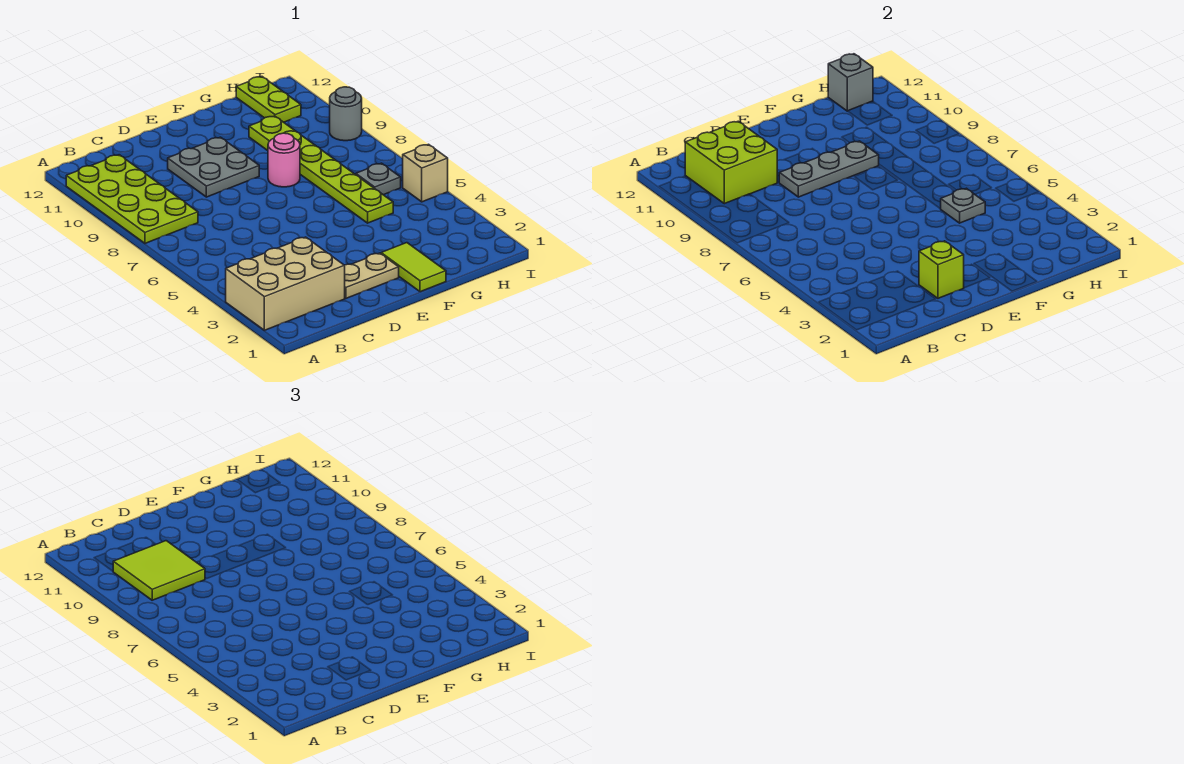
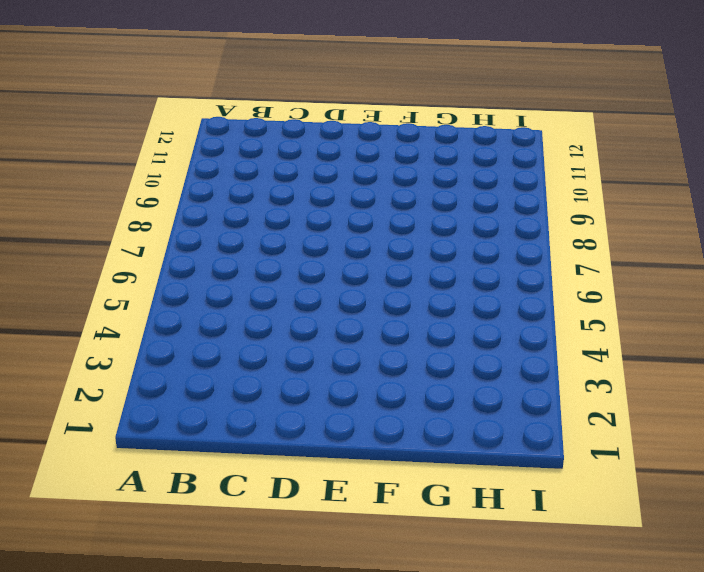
none -> tan 2x3 brick [226,237,345,330]
none -> lime 2x4 plate [66,155,198,243]
none -> tan 1x2 plate [345,253,399,298]

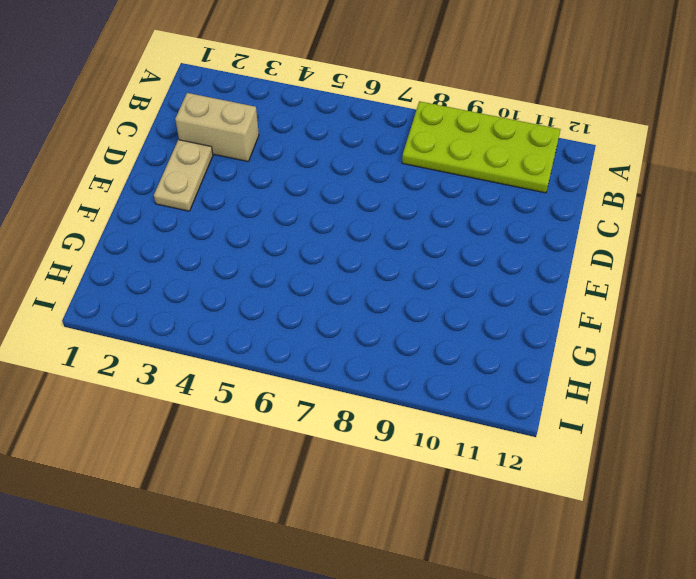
tan 1x2 brick [175,93,259,161] -> tan 2x3 brick [226,237,345,330]
none -> grey 2x2 plate [168,137,259,197]
none -> lime 1x2 tile [381,243,446,292]
none -> pink 1x1 round brick [268,133,300,187]

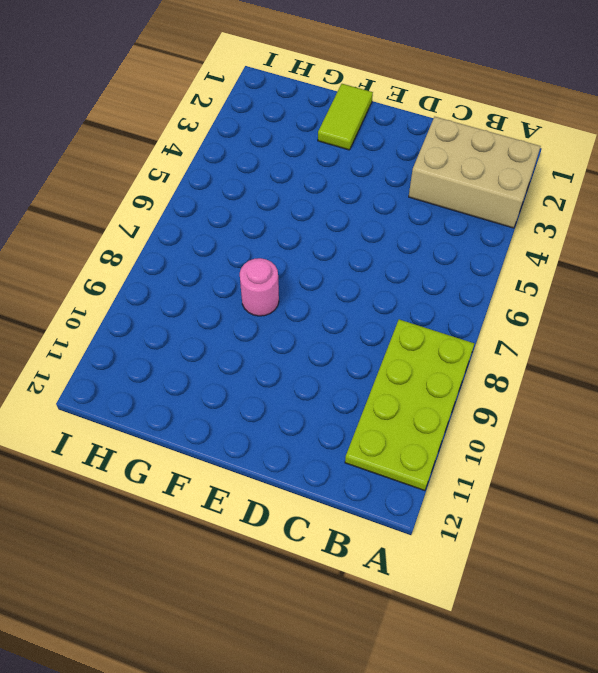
none -> tan 1x2 plate [345,253,399,298]
none -> grey 2x2 plate [168,137,259,197]
none -> lime 1x6 plate [249,116,393,223]

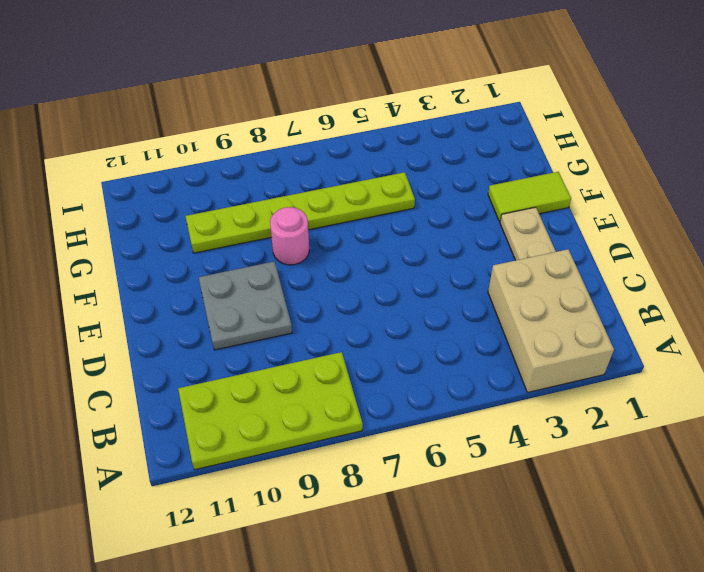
none -> grey 1x1 plate [356,163,401,195]
none -> lime 1x2 plate [236,77,301,122]
none -> tan 1x1 brick [403,144,448,202]

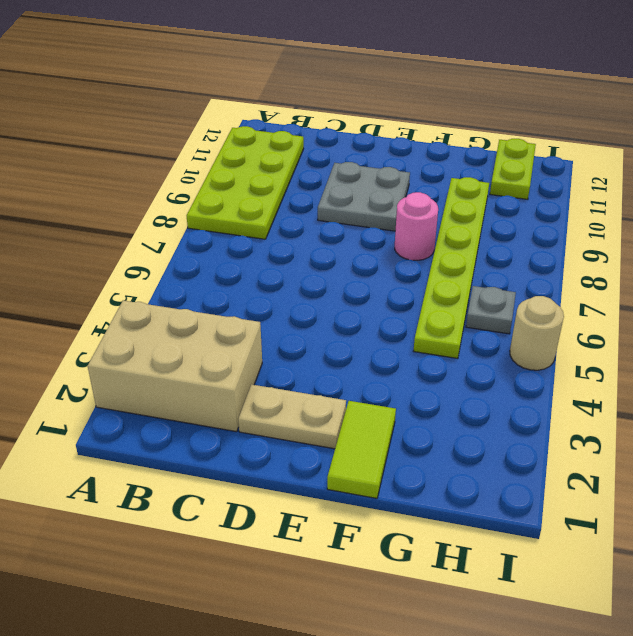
tan 1x1 round brick [510,296,564,370] -> tan 1x1 brick [403,144,448,202]
none -> grey 1x1 round brick [330,87,362,141]
none -> lime 2x2 brick [685,121,777,204]
none -> lime 1x1 brick [919,241,964,298]

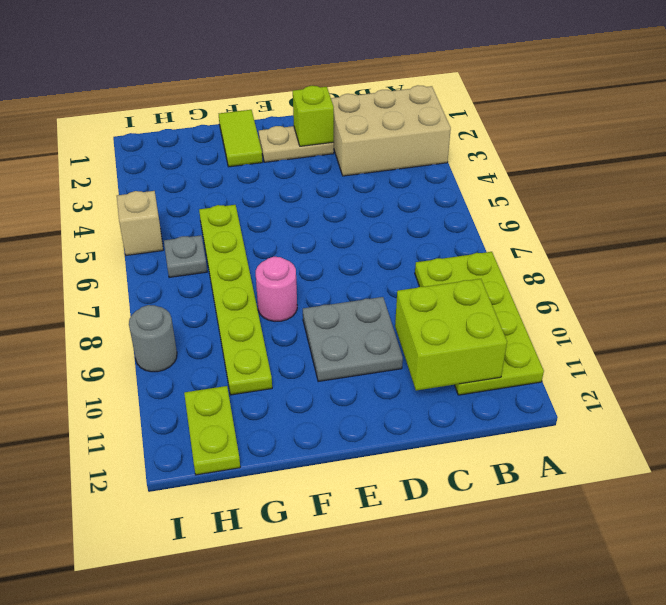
none -> grey 1x3 plate [779,141,879,197]
none -> grey 1x1 plate [941,188,985,223]
none -> grey 1x1 brick [828,54,873,111]

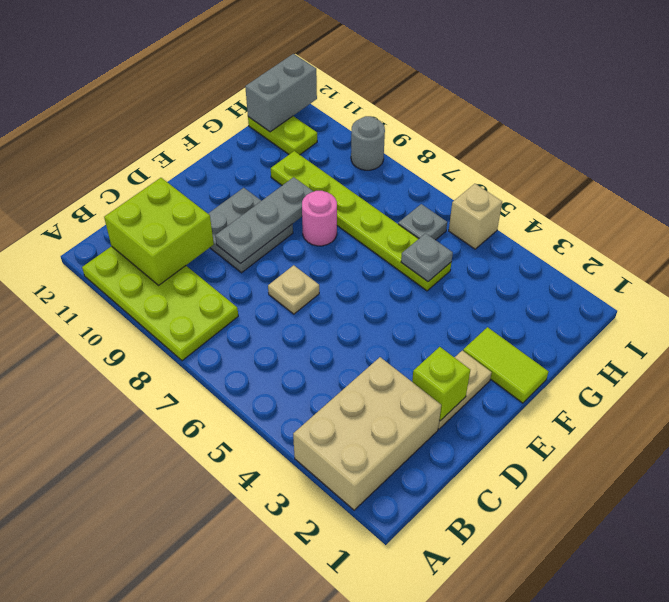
tan 1x1 plate [268,265,319,314] -> none
grey 1x2 brick [245,54,317,132] -> grey 1x1 brick [828,54,873,111]
none -> lime 2x2 tile [113,541,205,600]

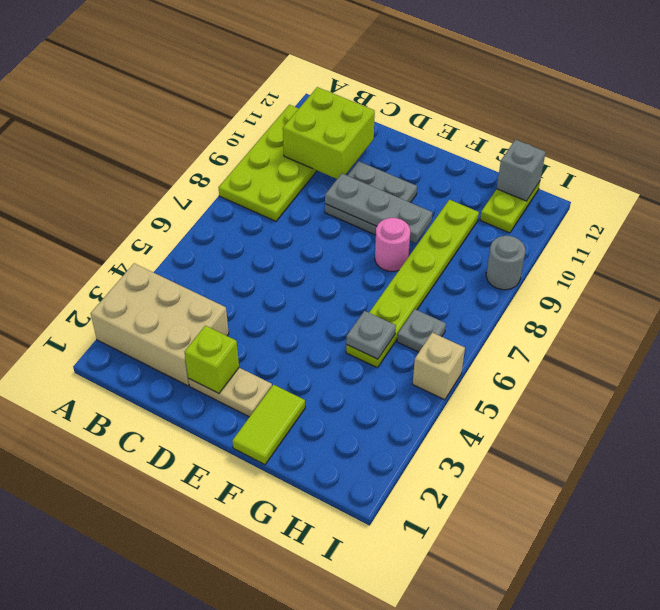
none -> lime 2x2 tile [113,541,205,600]

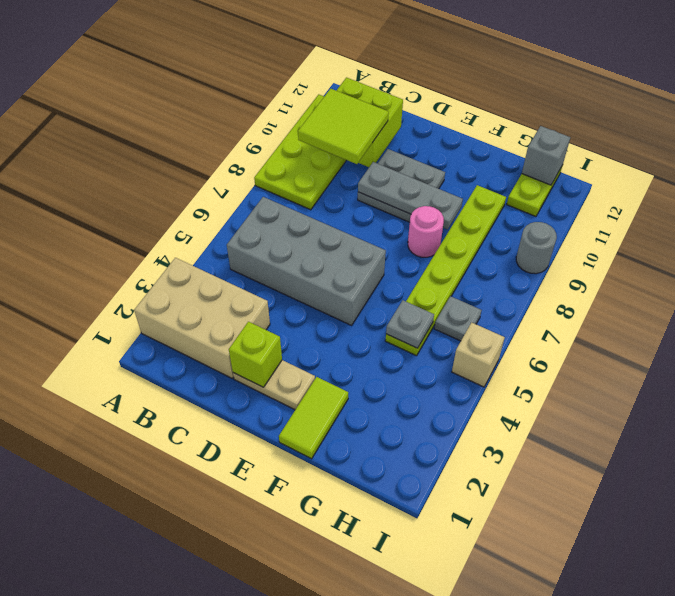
grey 2x4 brick [227,197,386,325] -> none

